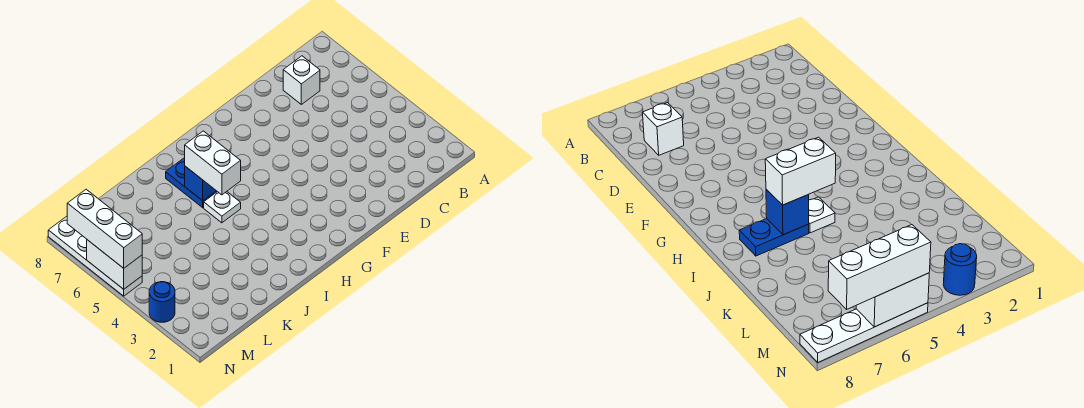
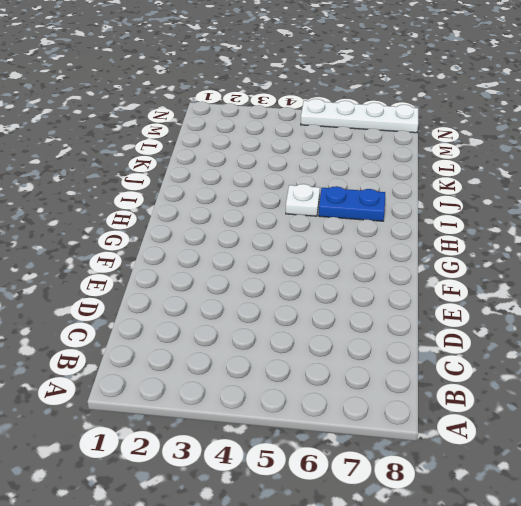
none -> white 1x1 brick [283,56,320,104]
none -> blue 1x1 round brick [149,282,175,322]

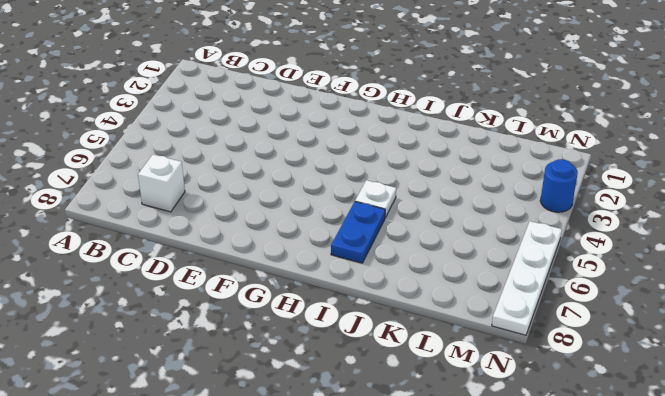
none -> blue 1x1 brick [185,166,216,201]
none -> white 1x2 brick [87,240,142,289]

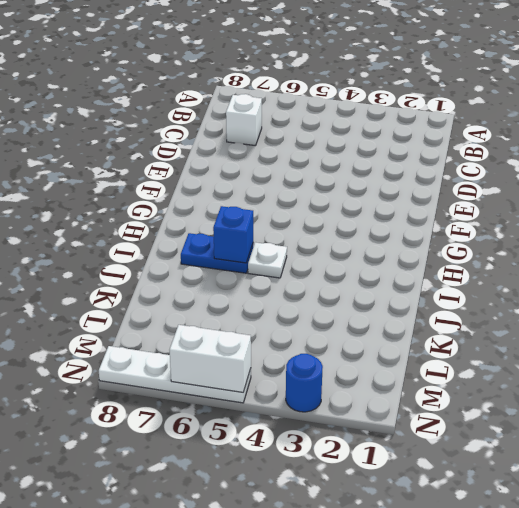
none -> white 1x2 brick [185,131,241,195]
none -> white 1x3 brick [67,189,142,268]

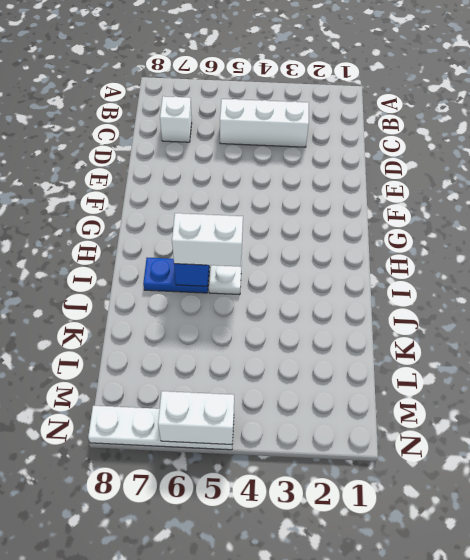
white 1x3 brick [220,99,309,147] -> white 1x3 brick moved to [67,189,142,268]
none -> blue 1x1 round brick [149,282,175,322]

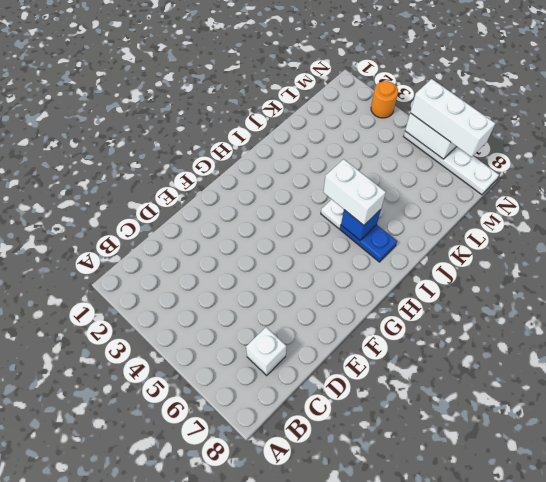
orange 1x1 round brick [371,81,398,118] -> blue 1x1 round brick [149,282,175,322]

